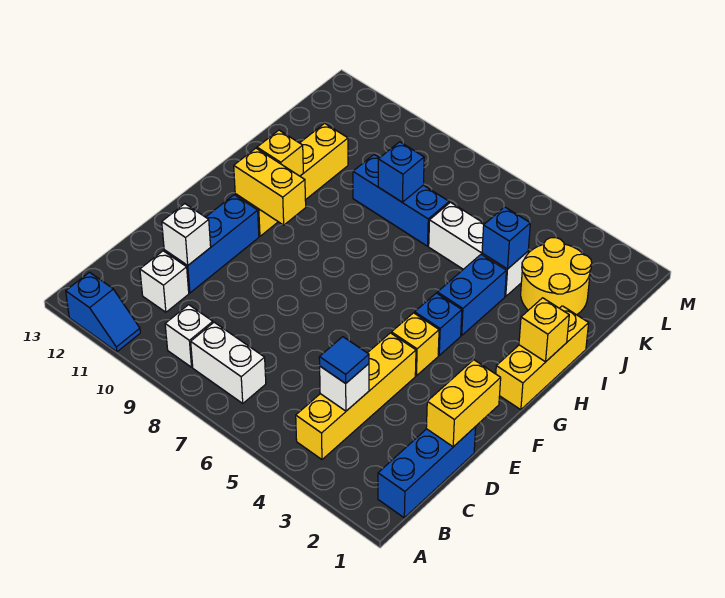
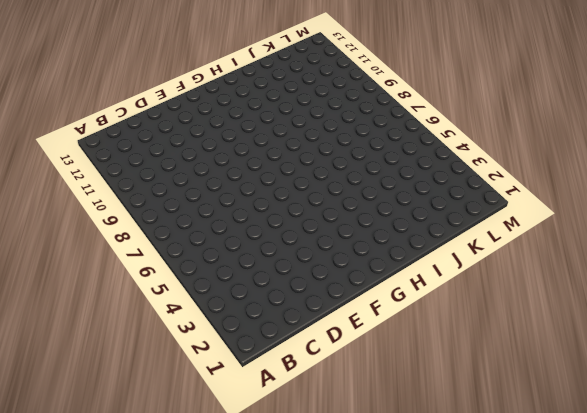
none -> blue 1x2 slope [66,272,140,352]
none -> blue 1x3 brick [378,427,476,518]
none -> yellow 1x4 brick [296,333,416,459]

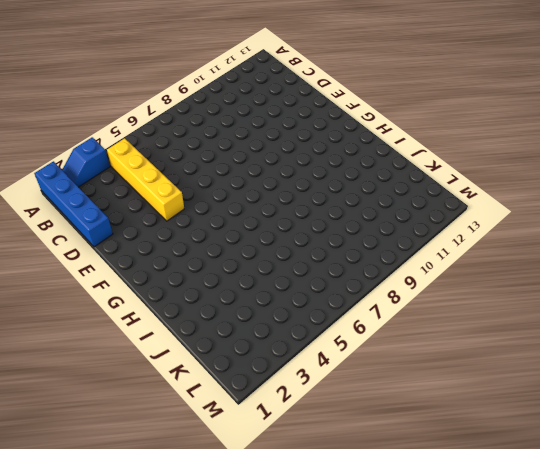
blue 1x4 brick [34,161,113,247] -> blue 1x3 brick [378,427,476,518]
blue 1x2 slope [62,137,110,187] -> blue 1x2 slope moved to [66,272,140,352]
none -> white 1x2 brick [191,322,266,403]
none -> white 1x1 brick [165,305,213,367]
none -> white 1x1 brick [140,251,189,312]

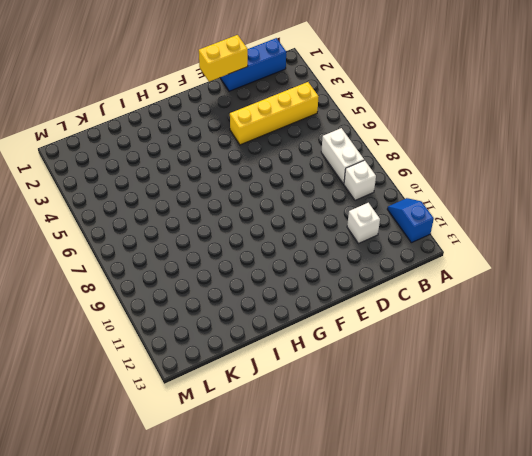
none -> blue 1x3 brick [164,195,259,293]
none -> yellow 1x1 brick [392,313,439,376]
none -> yellow 1x3 brick [496,306,589,410]

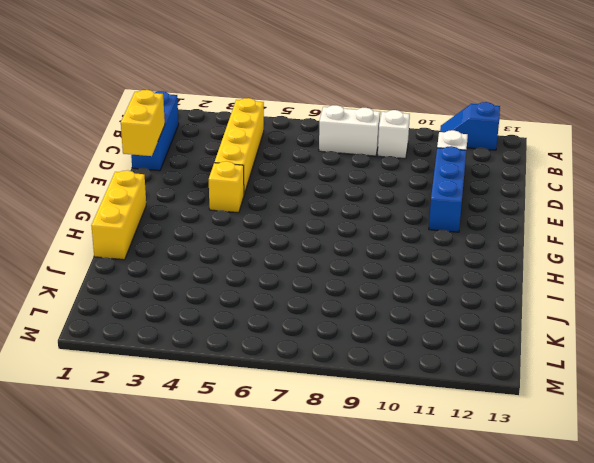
none -> blue 1x1 brick [415,293,462,355]
none -> yellow 1x4 brick [235,123,348,236]
none -> blue 1x2 brick [437,254,506,335]

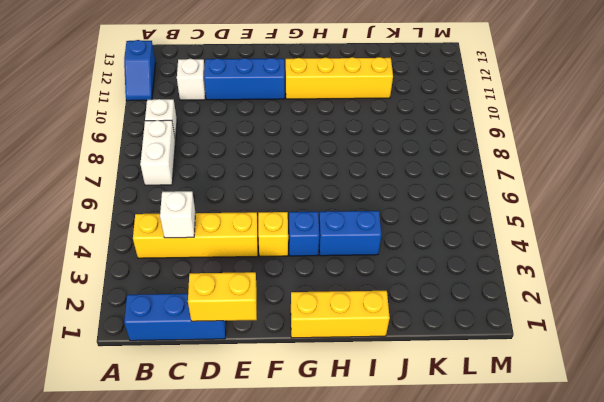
none -> yellow 2x2 round brick [521,238,592,315]
none -> white 1x3 brick [429,202,528,296]
none -> blue 1x3 brick [353,155,449,246]

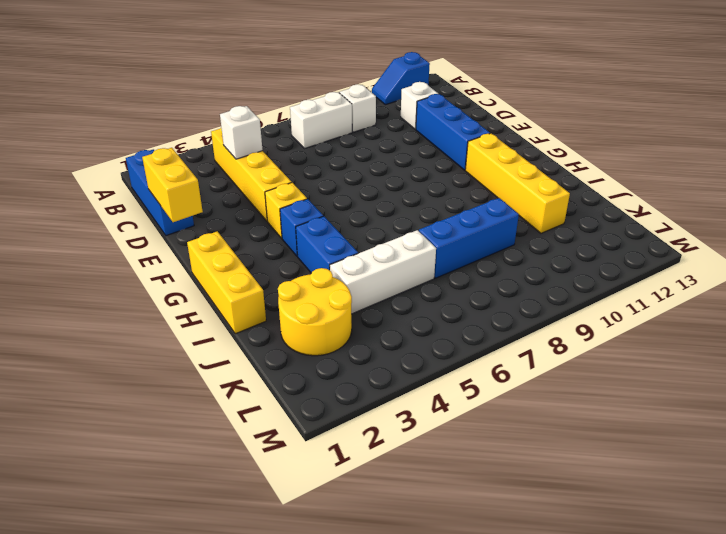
none -> white 1x1 brick [162,204,211,265]
none -> yellow 1x2 brick [234,148,306,225]
none -> yellow 1x1 brick [519,298,569,362]

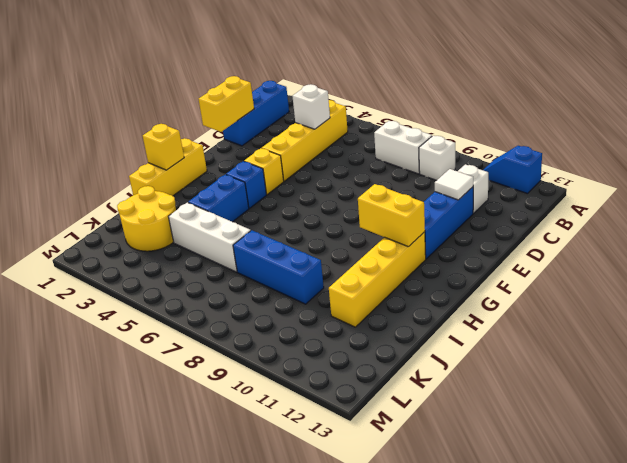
white 1x1 tile [435,169,473,200] -> white 1x1 brick [162,204,211,265]
none -> yellow 1x1 brick [257,130,303,176]
none -> blue 1x1 brick [482,207,530,269]
none -> blue 1x1 brick [378,142,424,202]

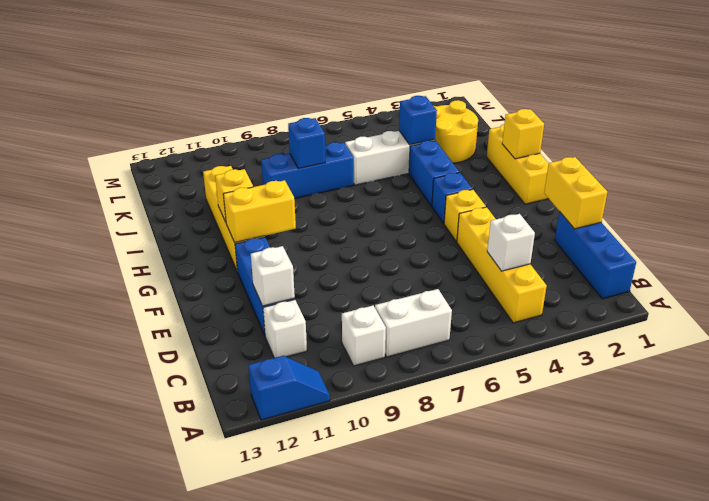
none -> blue 1x1 tile [319,337,369,383]

